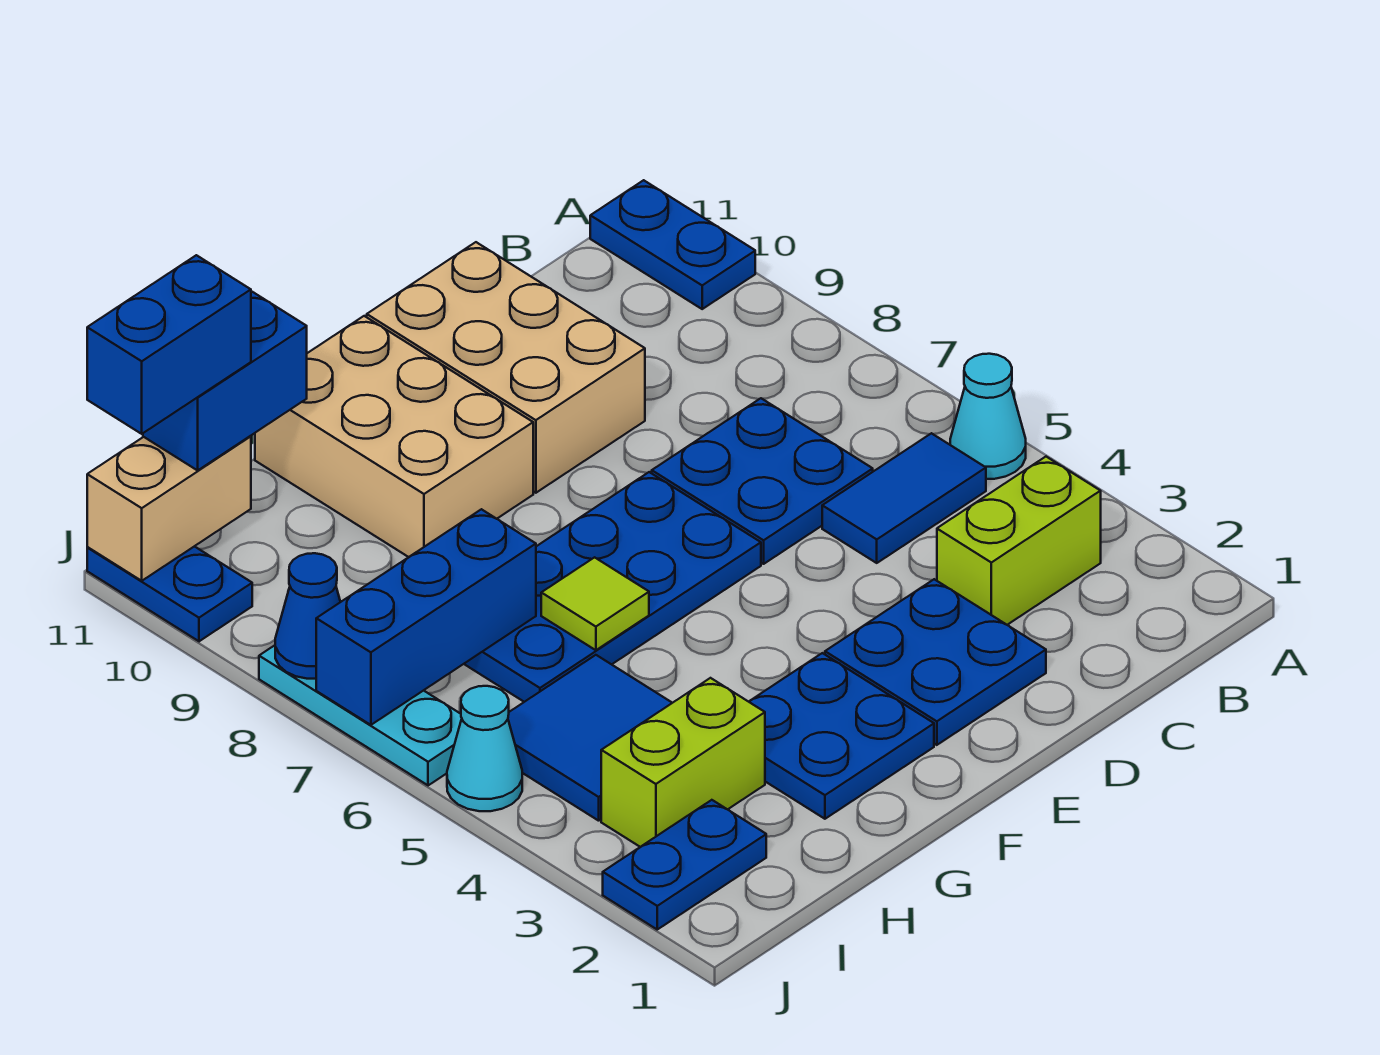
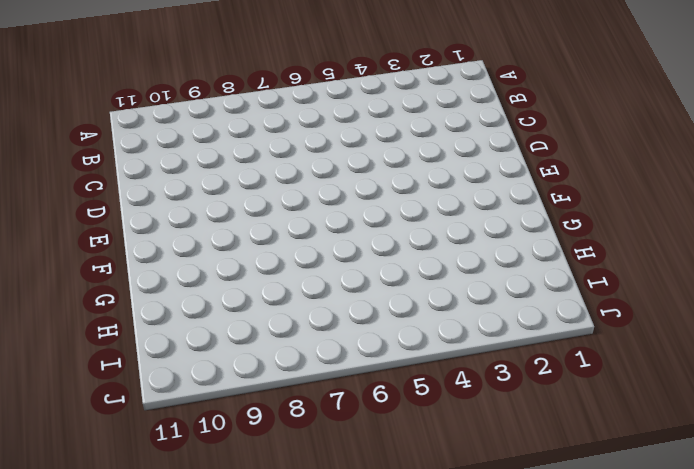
none -> cyan 1x1 cone [950,354,1026,479]
none -> blue 1x2 plate [590,180,755,309]
none -> lime 1x2 brick [937,457,1101,625]

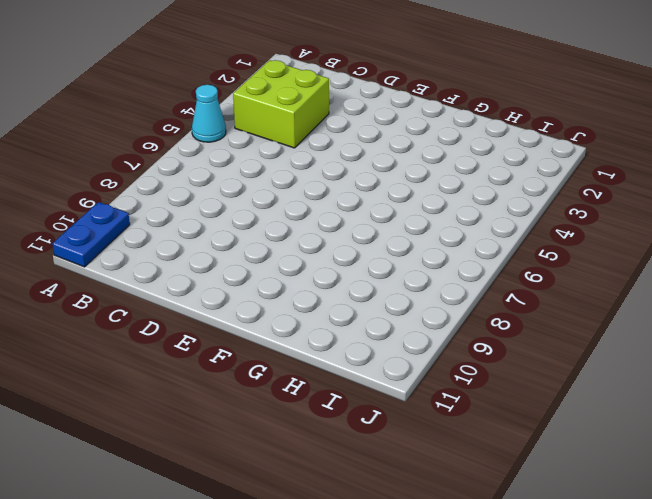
lime 2x2 brick [233,60,329,148] -> lime 1x2 brick [937,457,1101,625]
none -> blue 1x2 tile [822,433,986,563]
none -> blue 2x2 plate [652,398,873,564]
none -> blue 2x2 plate [825,579,1046,745]

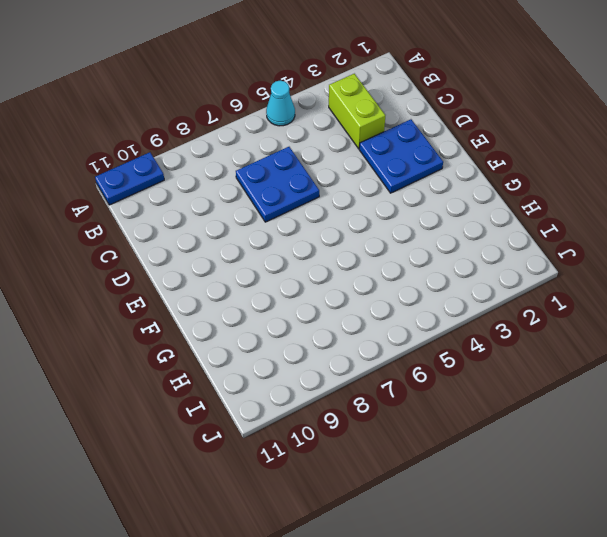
none -> blue 1x2 tile [822,433,986,563]
none -> tan 2x3 brick [367,242,645,493]
none -> blue 2x4 plate [464,472,761,702]

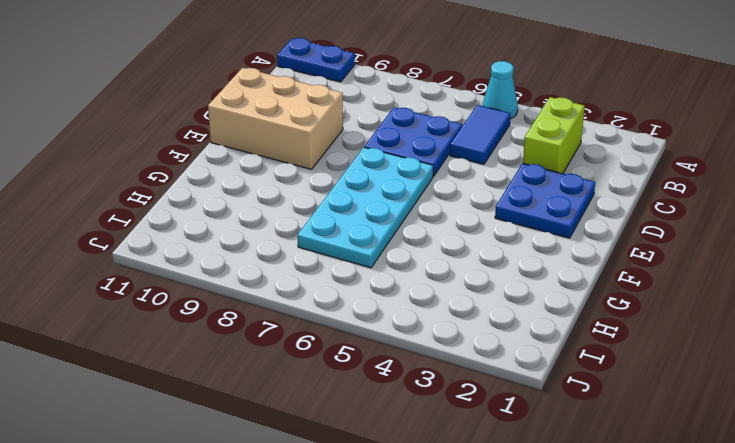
cyan 2x4 plate [298,147,433,268] -> blue 2x4 plate [464,472,761,702]
none -> blue 2x2 plate [749,653,934,819]
none -> tan 2x3 brick [255,316,533,557]
none -> lime 1x2 brick [601,678,765,847]

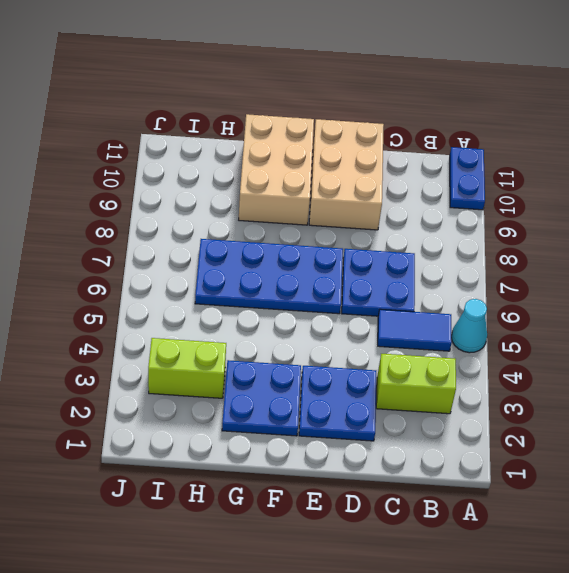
none -> blue 2x2 tile [508,655,672,821]
none -> blue 1x2 plate [603,800,766,929]
none -> cyan 1x1 cone [447,686,522,811]

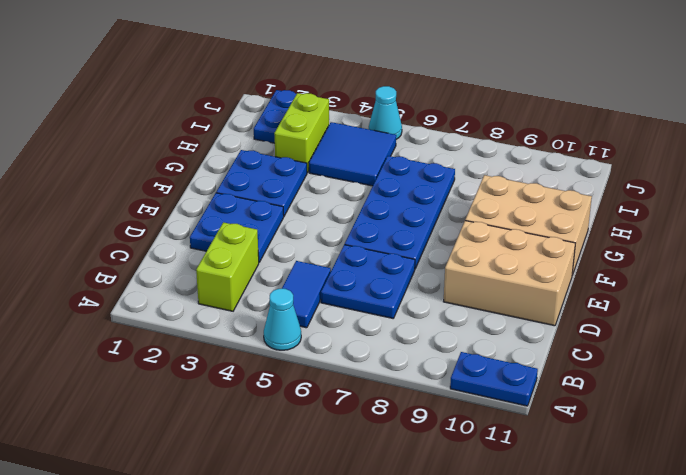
none -> cyan 1x3 plate [259,645,462,785]
none -> blue 1x2 plate [87,546,252,641]
none -> lime 1x1 tile [541,557,649,650]

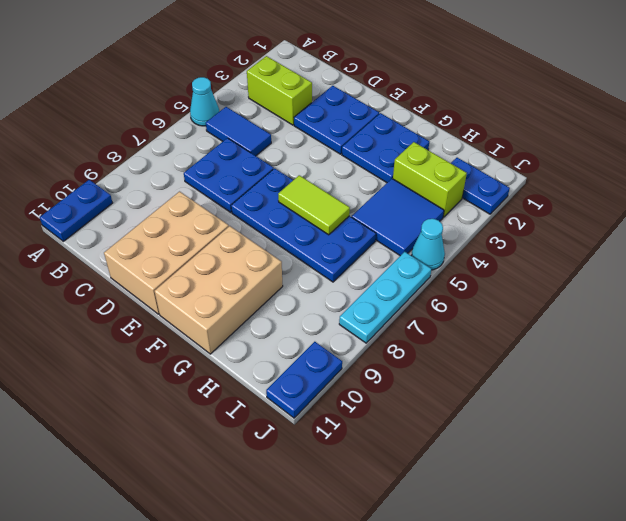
lime 1x2 tile [278,175,350,235] -> lime 1x1 tile [541,557,649,650]
none -> blue 1x3 brick [316,509,536,725]
none -> tan 1x2 brick [87,436,251,581]
none -> blue 1x1 cone [275,553,340,679]

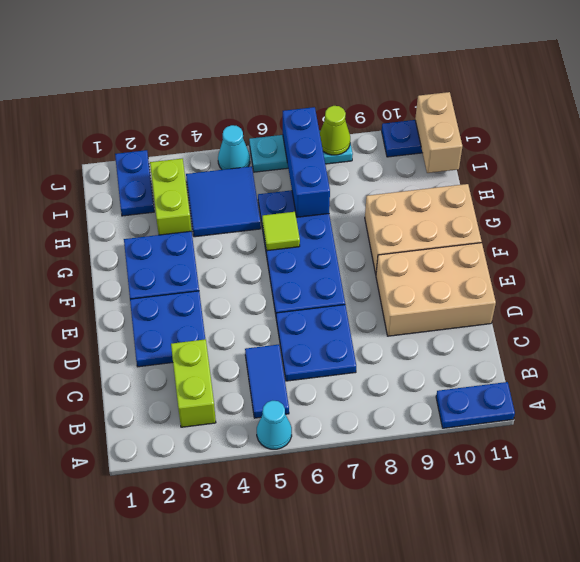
lime 1x1 cone [320,106,350,155] -> blue 1x1 cone [275,553,340,679]
none -> blue 1x2 brick [143,292,307,470]
none -> blue 1x2 brick [87,255,251,434]

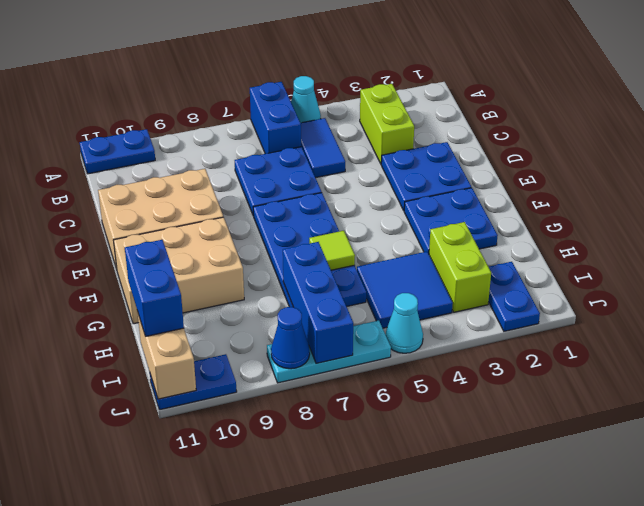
blue 1x2 brick [250,82,301,154] -> blue 1x2 brick moved to [87,255,251,434]

